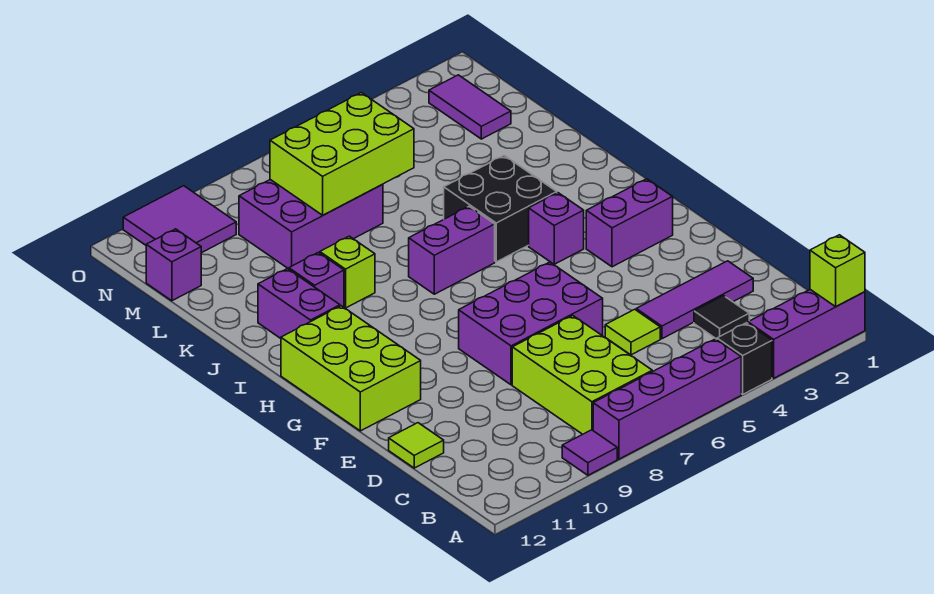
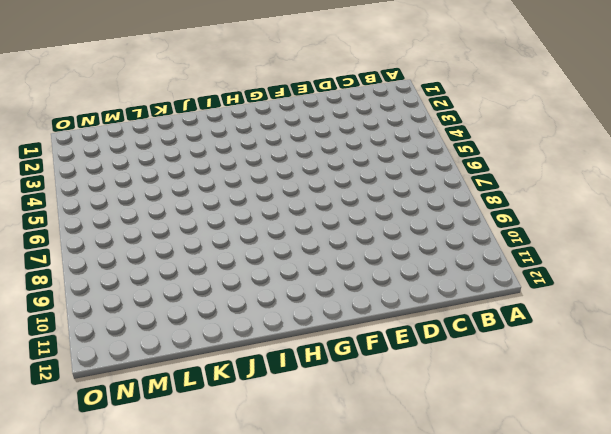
none -> purple 1x3 brick [748,290,865,378]
none -> black 1x1 brick [717,323,772,394]
none -> purple 1x4 brick [593,339,741,459]

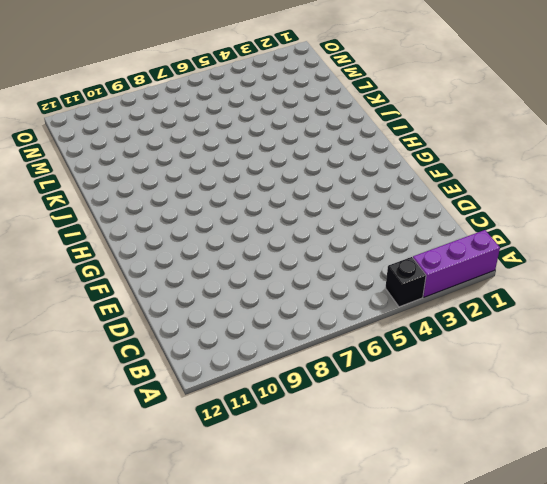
none -> purple 1x4 brick [593,339,741,459]
none -> purple 1x1 tile [562,430,617,475]
none -> lime 2x3 brick [512,316,652,434]

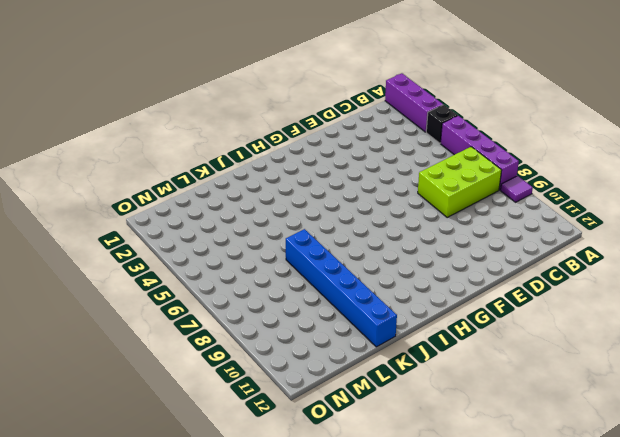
blue 1x6 brick [286,229,397,347] -> none
none -> black 1x1 tile [694,296,749,339]
none -> purple 1x3 tile [636,261,753,339]
none -> lime 1x1 tile [605,309,660,355]

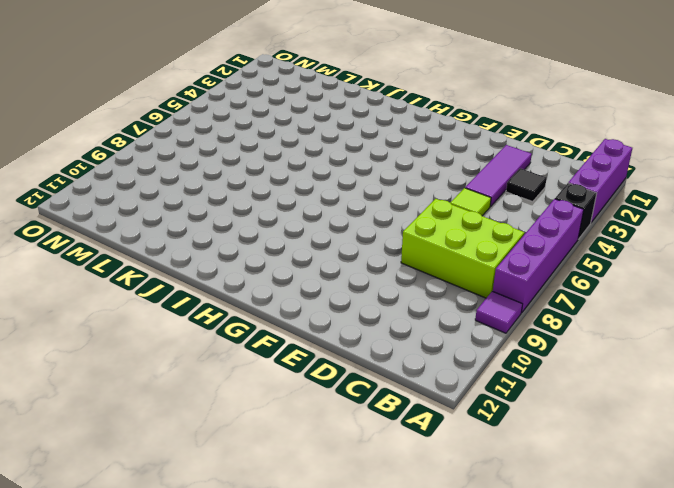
none -> lime 1x1 tile [389,423,444,468]
none -> purple 2x3 brick [459,262,603,385]
none -> lime 2x3 brick [281,306,421,431]

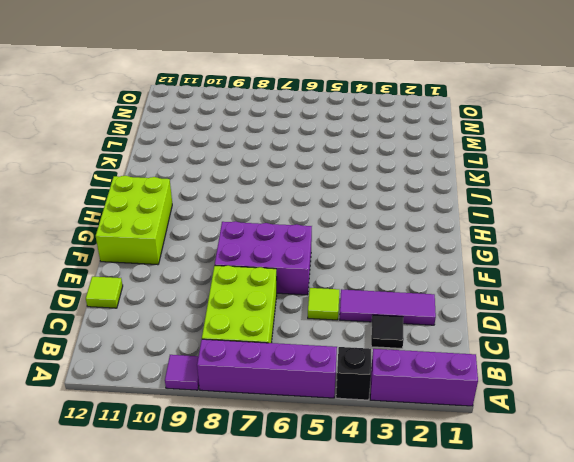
none -> purple 1x2 brick [586,179,673,267]
none -> purple 1x1 brick [529,193,584,264]
none -> black 2x2 brick [444,156,557,262]

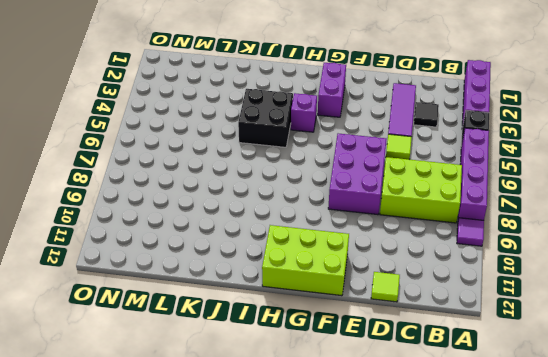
none -> purple 1x2 brick [409,206,495,294]
none -> purple 1x2 brick [258,269,340,338]
none -> lime 1x1 brick [320,236,375,308]

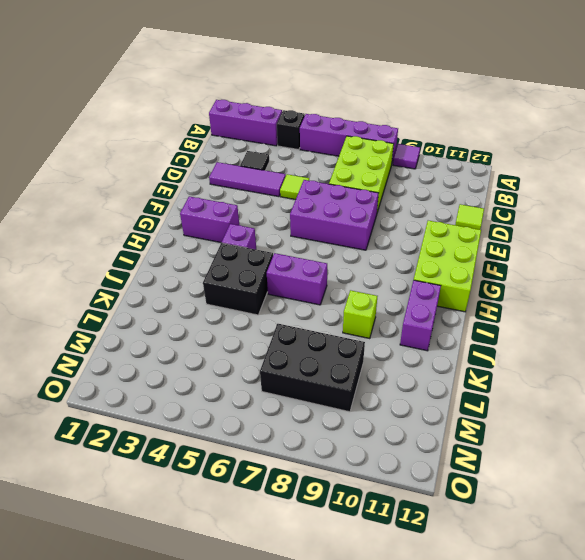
black 2x3 brick [260,324,365,412] -> purple 2x3 brick [239,180,383,269]
none -> purple 1x1 brick [289,252,344,307]
none -> purple 1x2 tile [429,75,511,139]
none -> purple 1x1 brick [146,229,201,301]

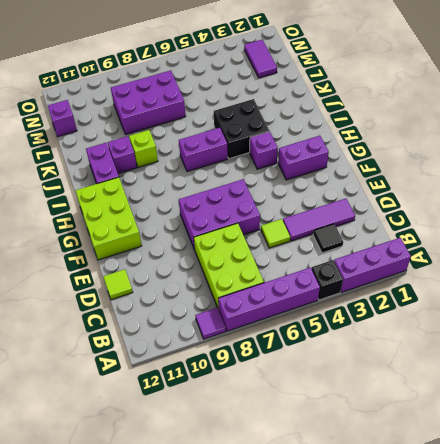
none -> purple 2x2 tile [123,186,236,253]
none -> lime 1x1 brick [810,235,865,307]
none -> lime 2x3 brick [270,93,414,215]

